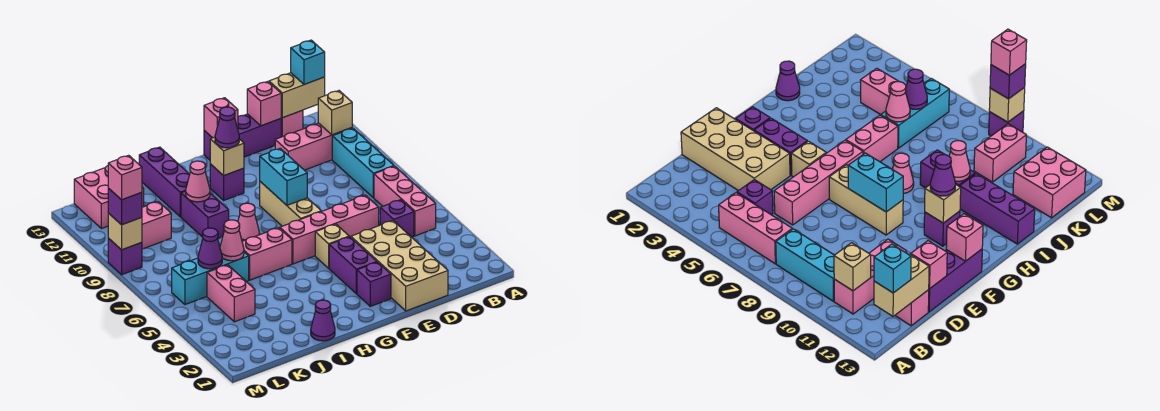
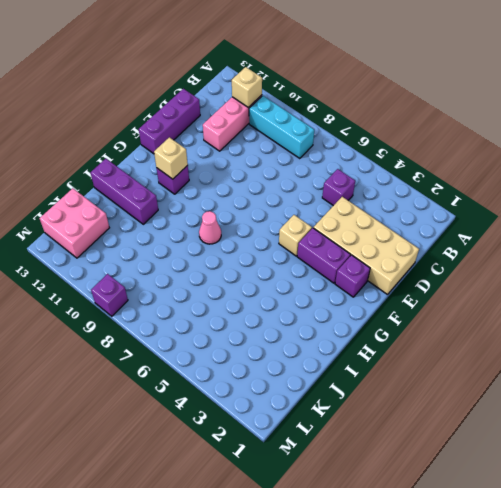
none -> pink 1x3 brick [374,166,436,236]
none -> pink 1x1 brick [281,110,303,137]
none -> pink 1x4 brick [280,195,379,264]
none -> tan 1x3 brick [260,182,321,226]

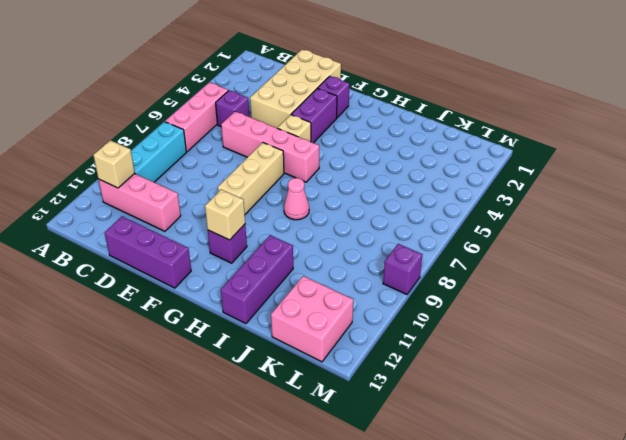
none -> pink 1x1 brick [281,110,303,137]
none -> pink 1x2 brick [242,228,292,280]
none -> purple 1x1 cone [311,300,335,341]
none -> purple 1x2 brick [181,191,229,238]

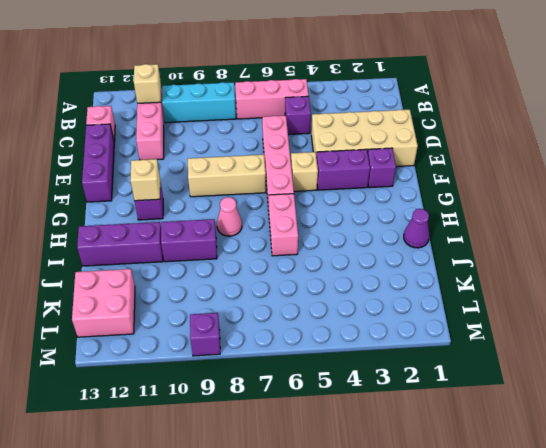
none -> cyan 1x3 brick [172,252,249,305]
none -> pink 1x2 brick [207,265,255,322]
none -> pink 1x2 brick [142,202,171,249]
none -> tan 1x2 brick [269,73,325,118]

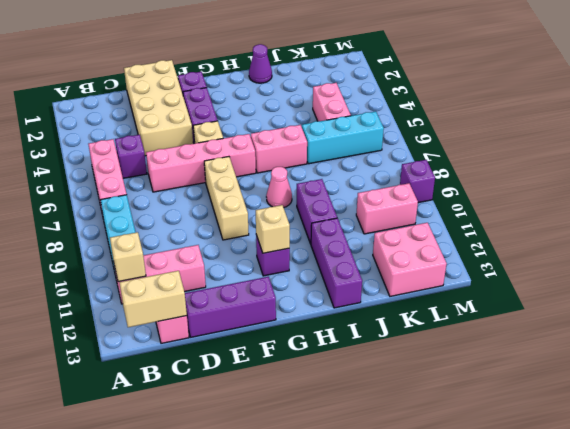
none -> pink 1x1 brick [247,82,281,126]
none -> cyan 1x2 brick [260,148,307,205]
none -> pink 1x1 brick [204,98,238,138]
none -> pink 1x1 cone [186,161,210,202]

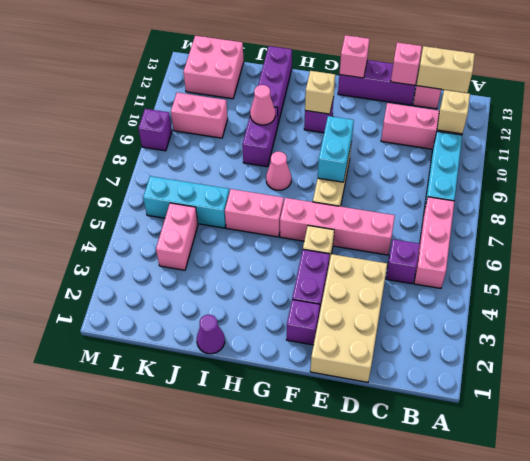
none -> pink 1x1 cone [220,220,244,261]
none -> purple 1x1 cone [198,228,222,269]
none -> tan 1x1 brick [108,213,142,250]
none -> cyan 1x1 brick [291,40,325,85]

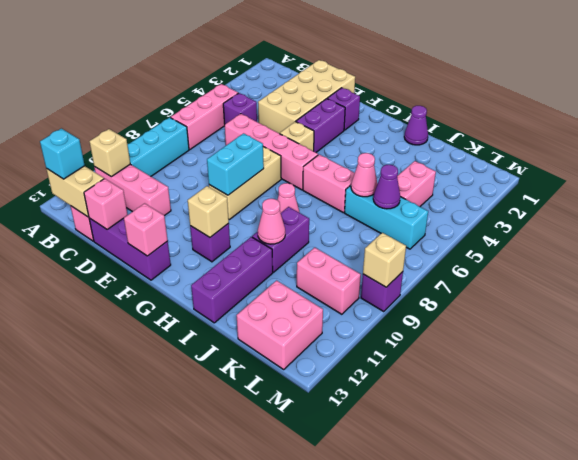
none -> purple 1x1 cone [215,107,239,148]
none -> purple 1x1 brick [108,188,142,225]
none -> pink 1x1 brick [108,155,142,200]

